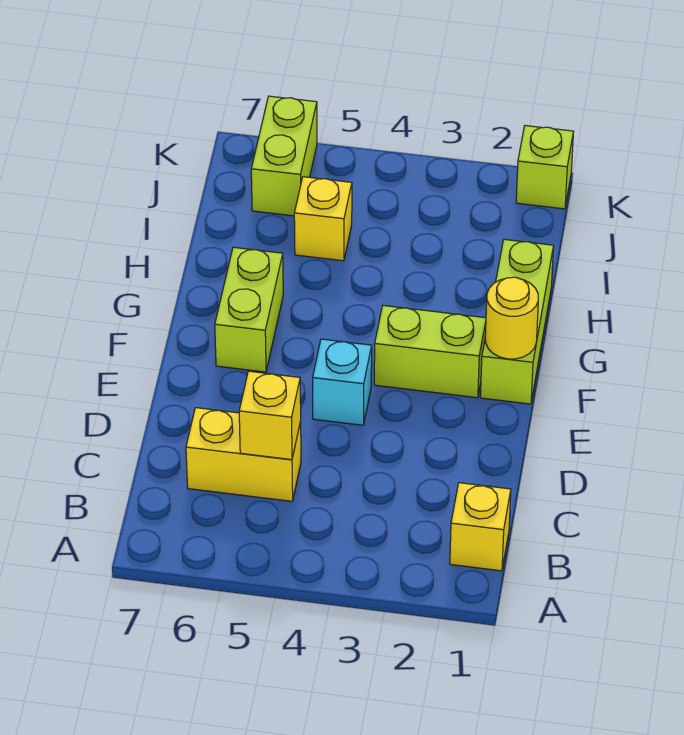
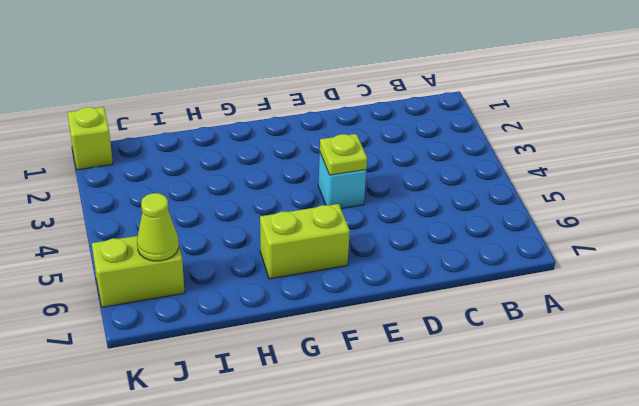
lime 1x1 plate [320,134,367,175] -> none
lime 1x1 cone [137,193,179,261] -> none
none -> yellow 1x1 brick [450,483,511,571]
none -> yellow 1x2 brick [186,408,301,501]

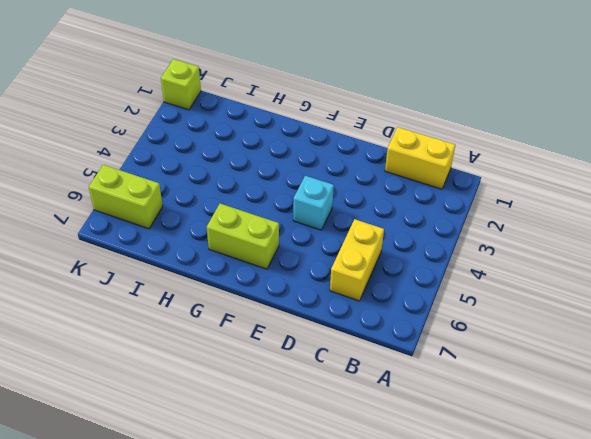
yellow 1x2 brick [385,127,455,189] -> yellow 1x1 brick [450,483,511,571]
none -> lime 1x3 brick [480,239,554,404]
none -> lime 1x2 brick [374,306,486,398]

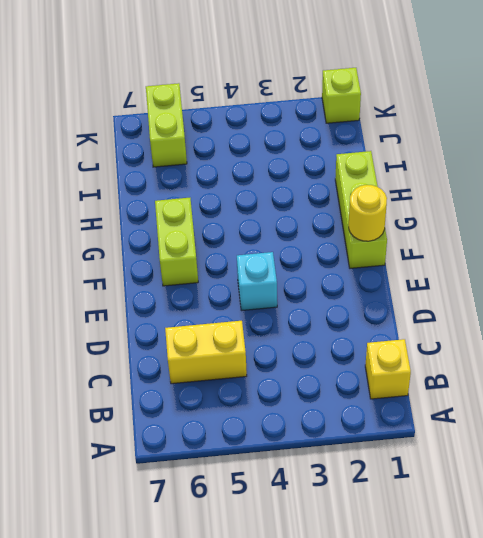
none -> lime 1x2 brick [374,306,486,398]
none -> yellow 1x1 brick [294,177,352,261]

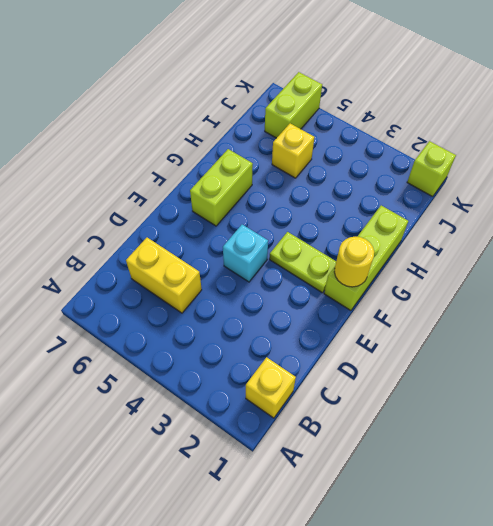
lime 1x2 plate [269,232,336,293] -> lime 1x2 brick [374,306,486,398]
none -> yellow 1x1 brick [239,371,301,460]

